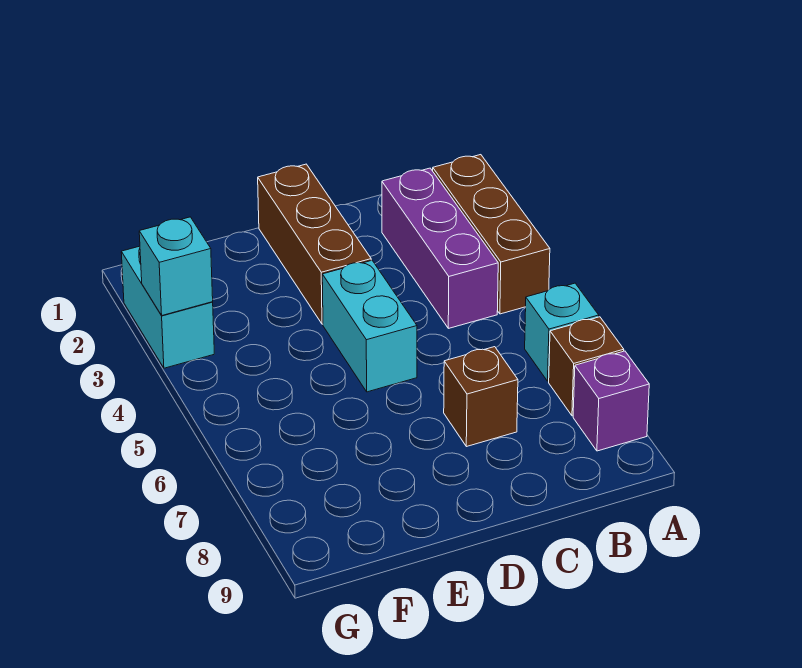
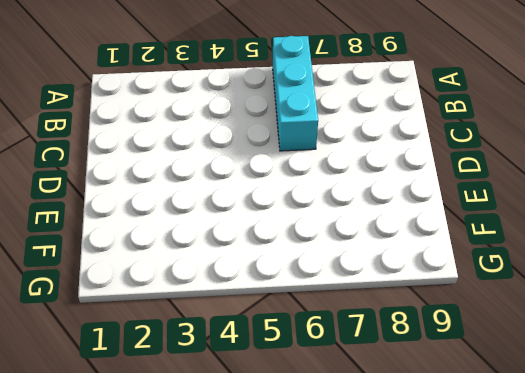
cyan 1x3 brick [273,36,318,151] -> cyan 1x1 brick [525,283,599,381]
none -> brown 1x3 brick [433,155,550,314]
none -> brown 1x1 brick [549,317,624,416]

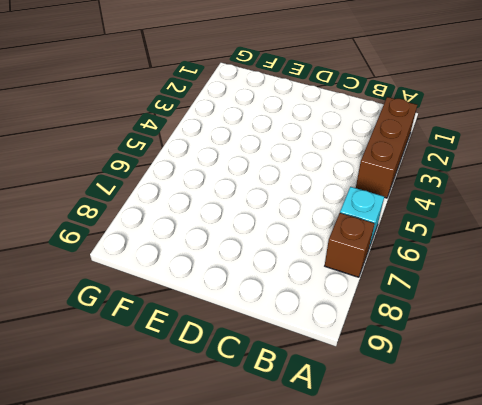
none -> purple 1x1 brick [573,351,649,451]
none -> purple 1x3 brick [382,168,498,328]

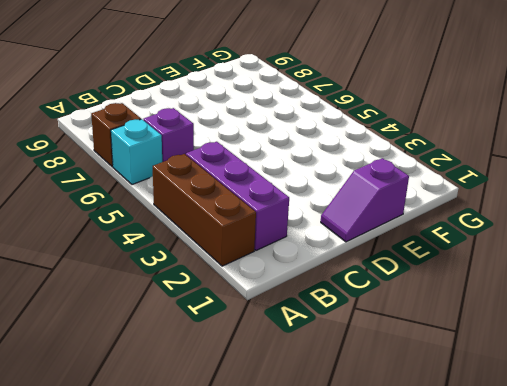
purple 1x1 brick [143,108,194,162] -> purple 1x1 brick moved to [573,351,649,451]
purple 1x2 slope [321,158,409,242] -> brown 1x3 brick [258,164,371,324]
none -> brown 1x1 brick [444,347,518,447]
none -> cyan 1x2 brick [322,260,417,392]

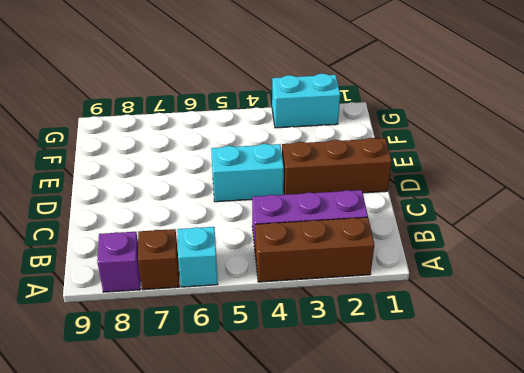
none -> brown 1x1 brick [444,347,518,447]
none -> cyan 1x1 brick [139,217,213,315]

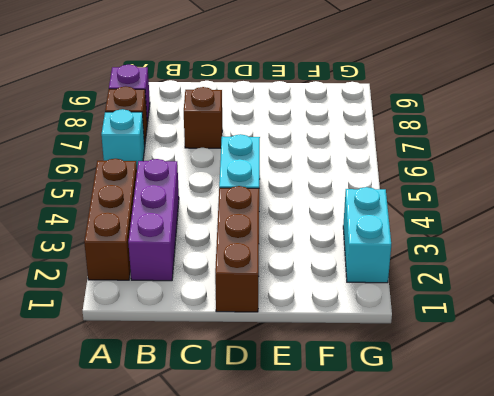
none -> cyan 1x1 brick [139,217,213,315]

